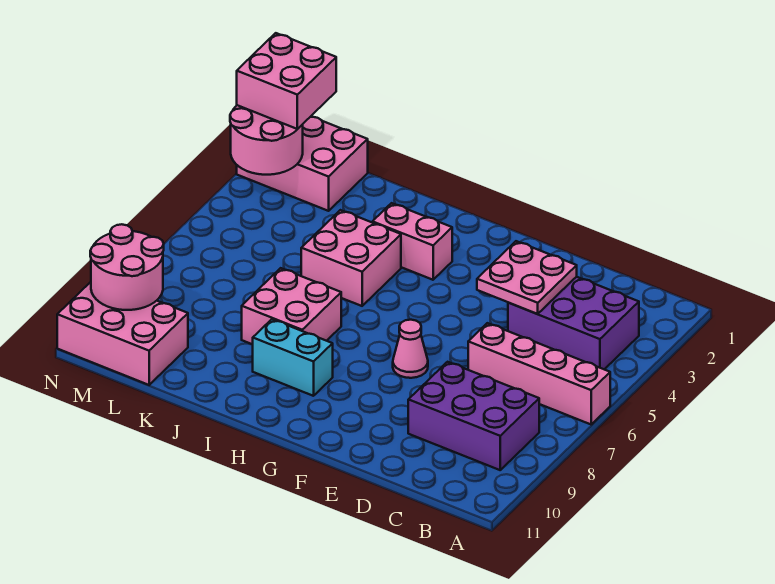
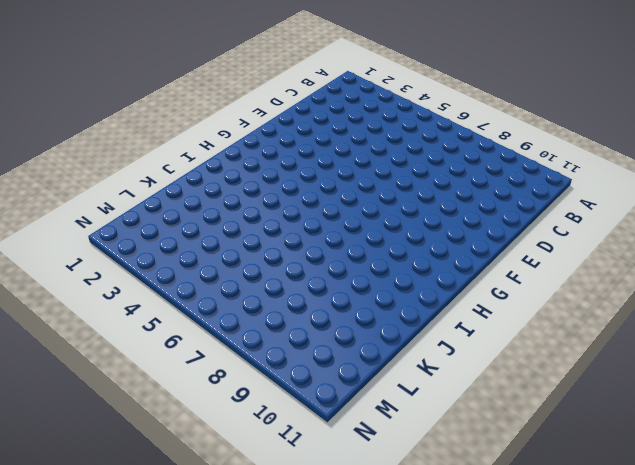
none -> pink 1x4 brick [468,323,610,424]
none -> purple 2x3 brick [508,277,639,369]
none -> purple 2x3 brick [408,362,539,470]

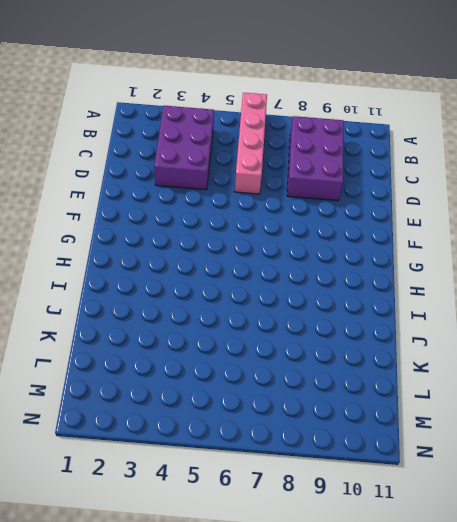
none -> pink 1x1 cone [393,320,428,378]
none -> pink 1x2 brick [372,203,452,280]
none -> cyan 1x2 brick [253,319,333,396]

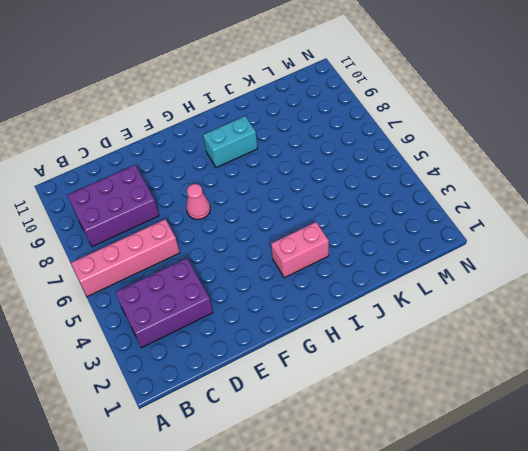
none -> pink 2x2 brick [301,210,401,306]
none -> pink 2x2 brick [242,268,341,344]
none -> pink 2x3 brick [237,117,368,211]

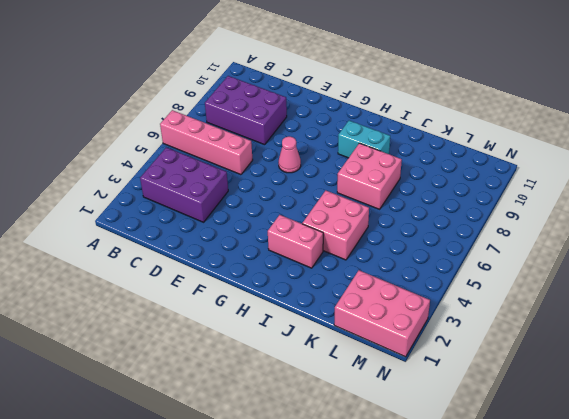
none -> pink 2x3 brick [57,282,188,385]
none -> pink 2x2 plate [477,241,577,314]
none -> pink 2x2 round brick [230,105,303,175]

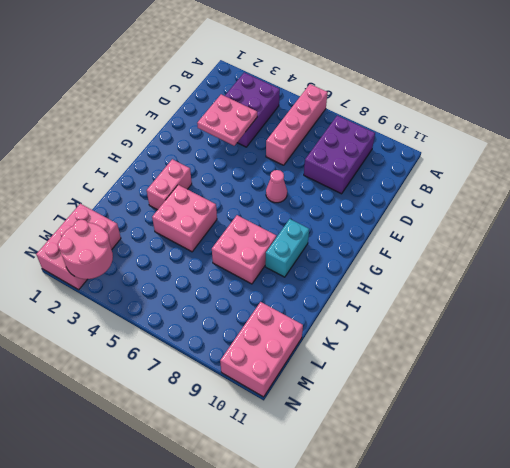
none -> pink 2x2 round brick [90,224,164,310]
none -> pink 2x2 brick [237,33,336,129]

